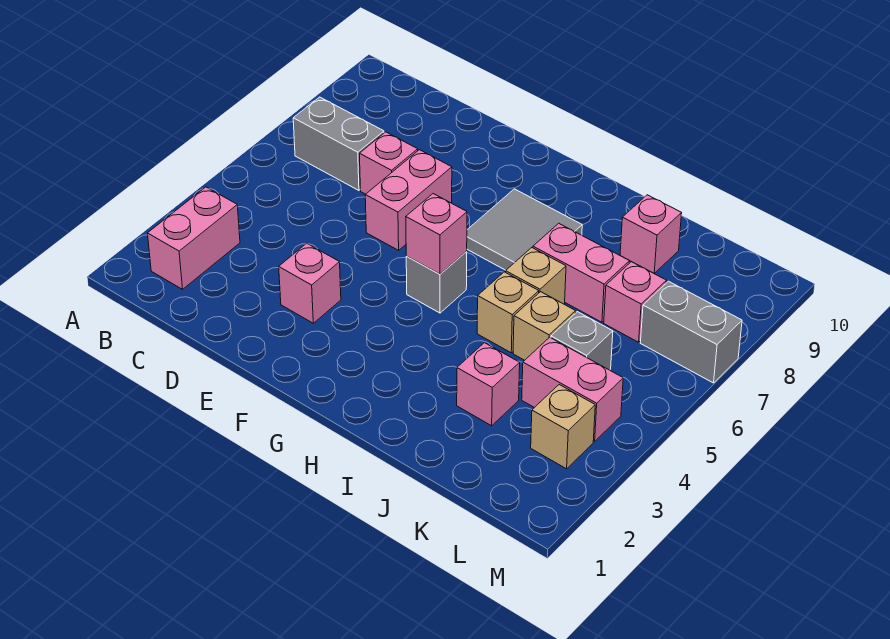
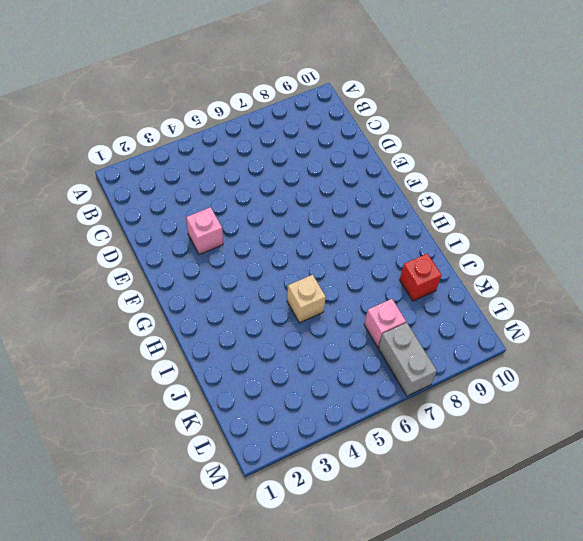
red 1x1 brick [400,254,441,301] -> pink 1x1 brick [620,195,682,273]
none -> pink 1x2 brick [148,187,240,289]
none -> grey 1x2 brick [293,97,384,190]
none -> pink 1x1 brick [359,132,418,194]

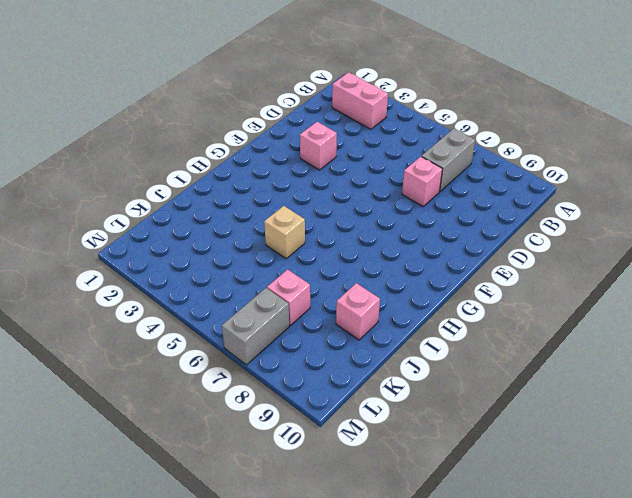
none -> pink 1x2 brick [365,150,452,250]
none -> grey 1x1 brick [406,252,467,313]
none -> grey 2x2 tile [467,189,582,270]

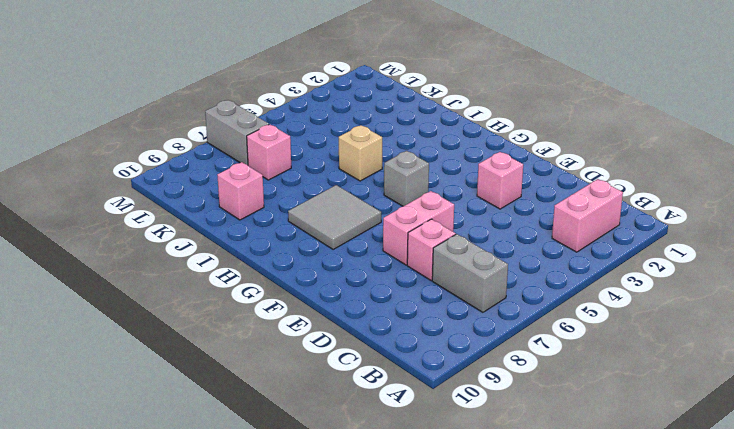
none -> tan 1x1 brick [506,248,566,304]
none -> pink 1x2 brick [533,223,629,322]
none -> pink 1x1 brick [457,343,520,426]

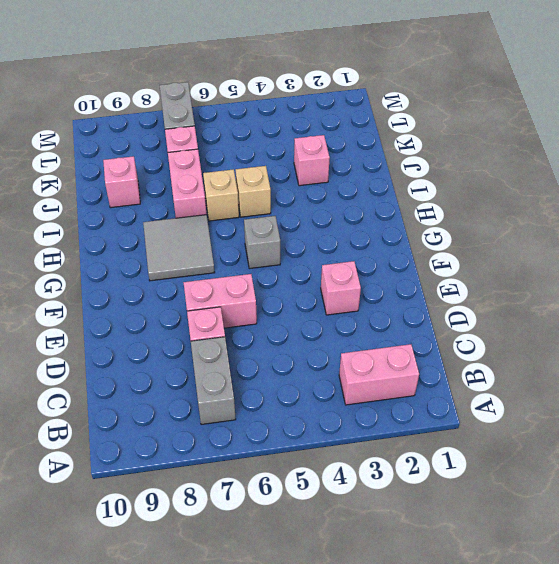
none -> tan 1x1 brick [513,292,576,360]
none -> pink 1x2 brick [522,337,623,441]
none -> grey 1x1 brick [551,312,613,370]

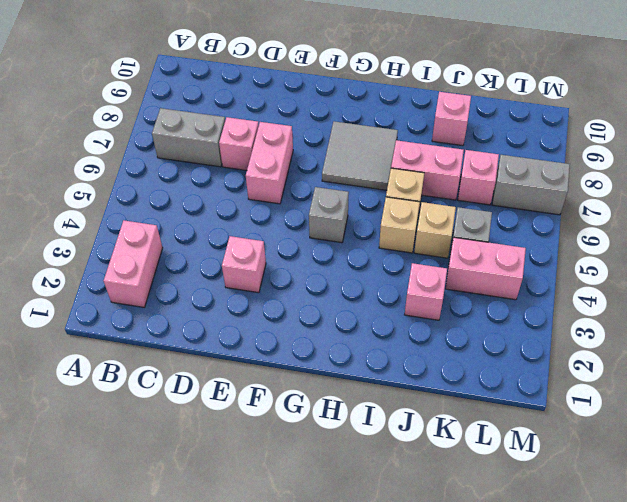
none -> tan 1x1 brick [531,385,595,469]
none -> pink 1x1 brick [406,194,467,274]

